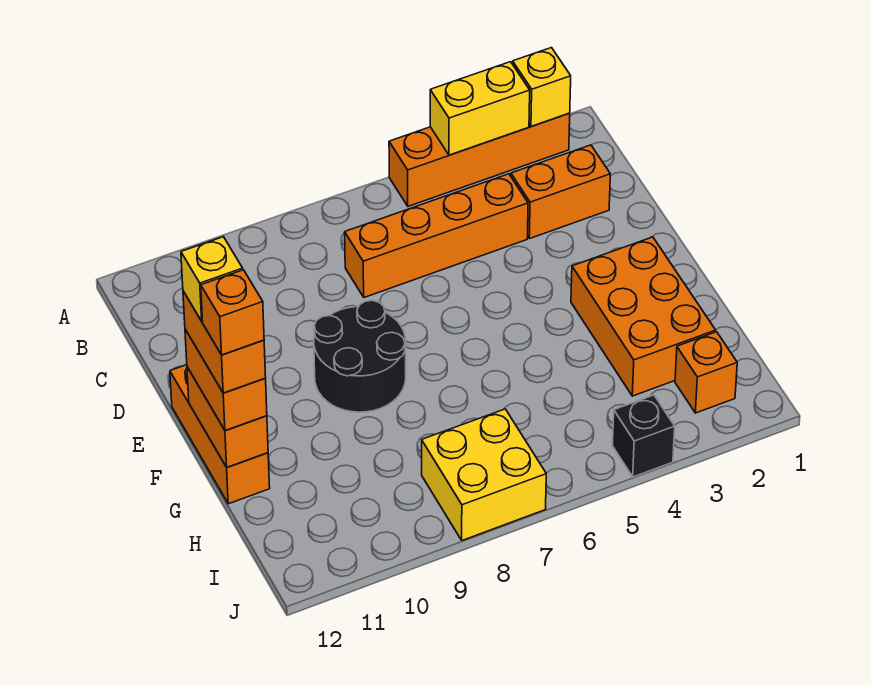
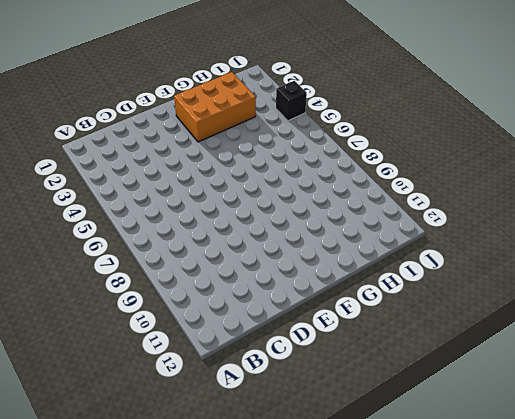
none -> orange 1x4 brick [389,113,570,206]
none -> orange 1x2 brick [511,145,610,239]
none -> orange 1x4 brick [345,174,528,297]

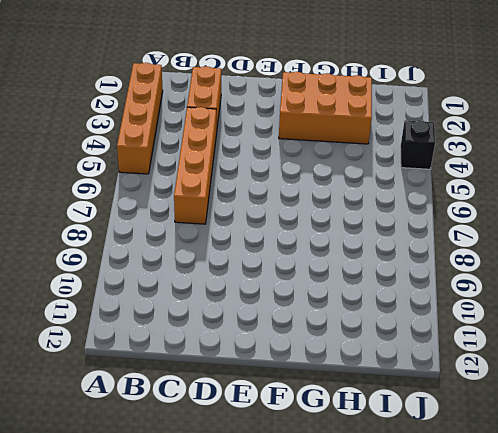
none -> black 2x2 round brick [314,300,406,412]
none -> orange 1x3 brick [170,365,270,504]
none -> orange 1x1 brick [675,332,737,413]

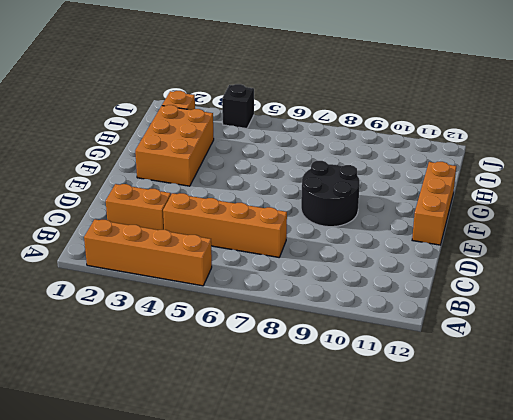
none -> yellow 2x2 brick [422,409,546,540]
none -> yellow 1x1 brick [513,48,571,127]
none -> yellow 1x2 brick [430,62,530,155]

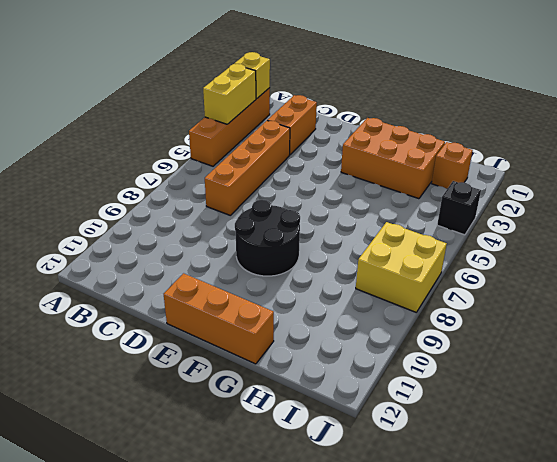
none -> orange 1x2 brick [187,367,268,467]
none -> orange 1x2 brick [185,329,267,431]
none -> orange 1x2 brick [183,291,266,393]

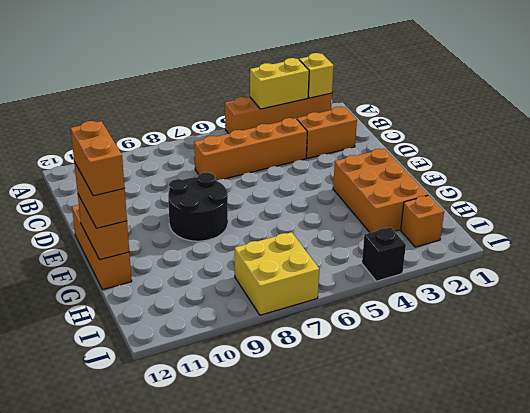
none -> yellow 1x1 brick [181,237,243,321]
none -> orange 1x1 brick [201,270,264,355]

